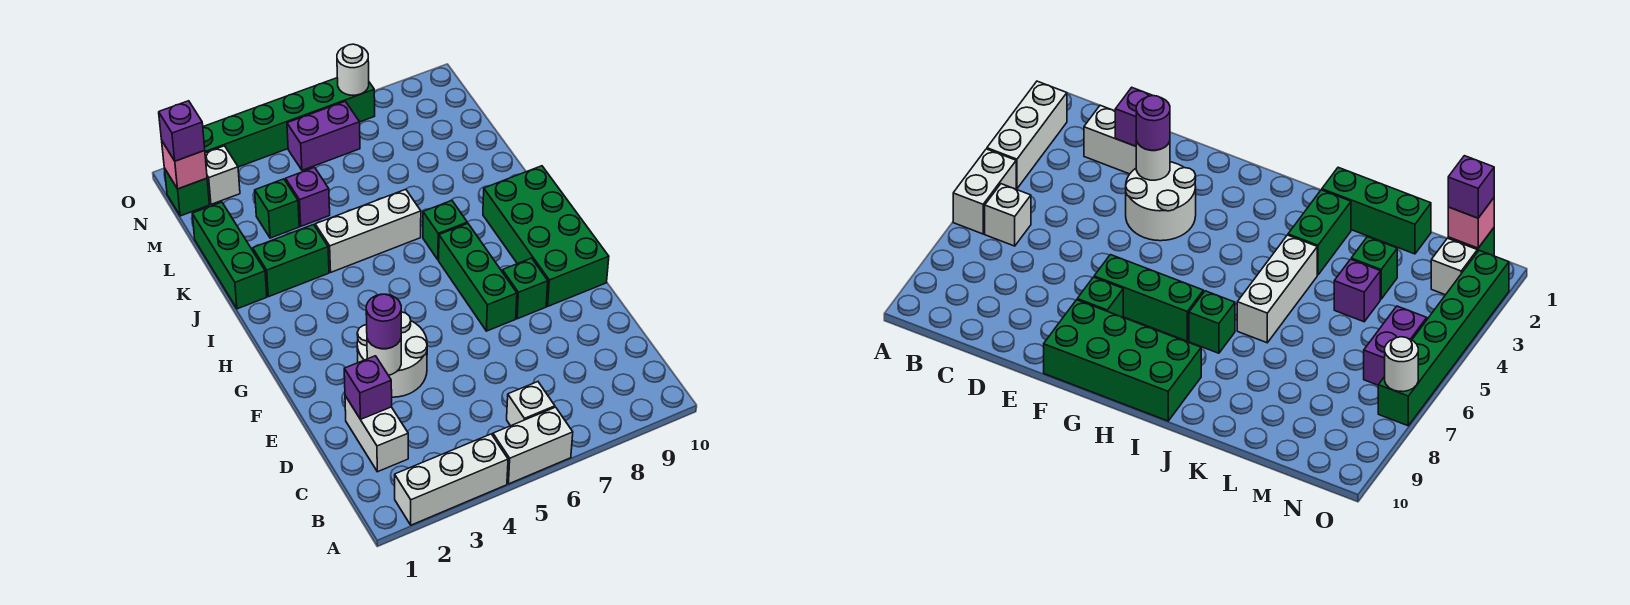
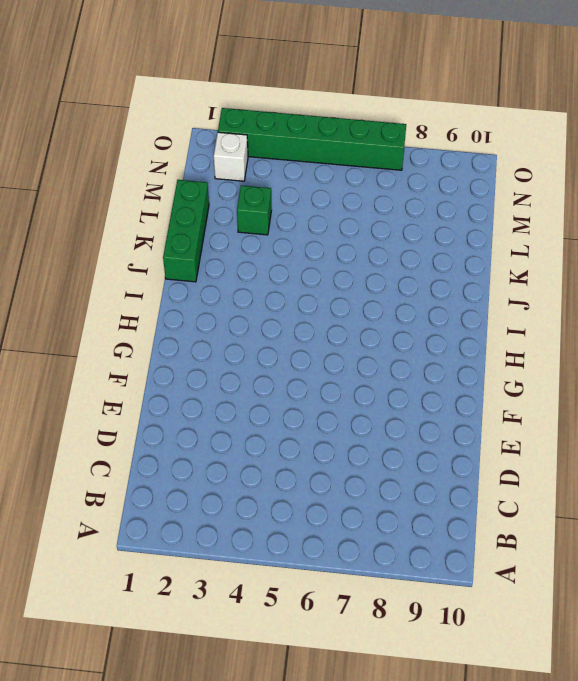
none -> white 1x3 brick [395,434,508,525]
none -> white 1x2 brick [493,407,573,484]
none -> white 1x1 brick [507,382,555,426]

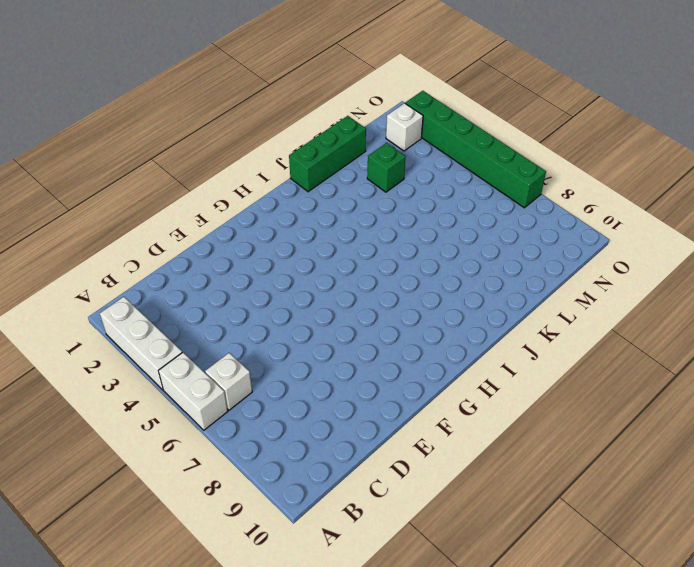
none -> white 1x2 brick [345,396,408,472]
none -> white 2x2 round brick [357,312,427,397]
none -> green 1x3 brick [439,223,517,331]

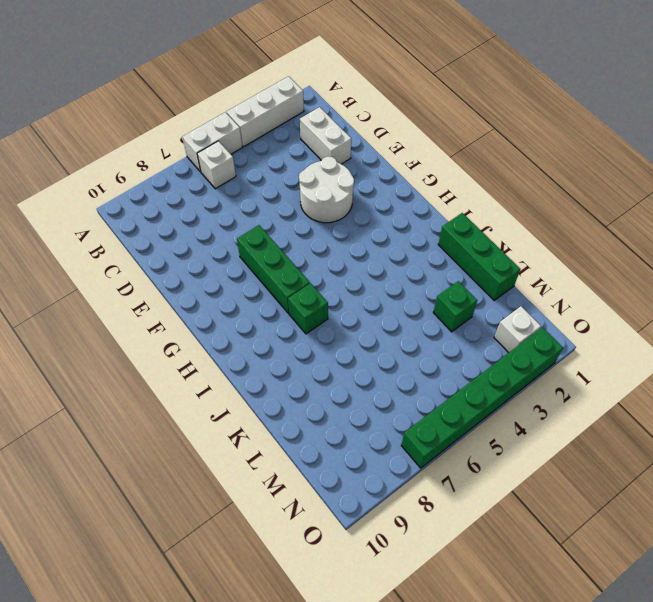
none -> green 1x1 brick [502,258,548,319]
none -> green 2x4 brick [483,166,609,306]
none -> green 1x2 brick [253,225,329,297]

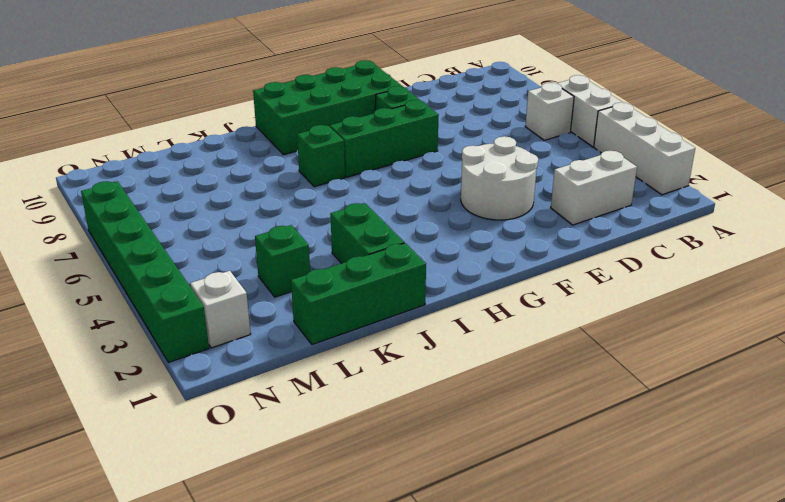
none -> white 1x3 brick [315,189,421,272]
none -> purple 1x1 brick [286,168,330,226]
none -> green 1x1 brick [164,168,209,216]

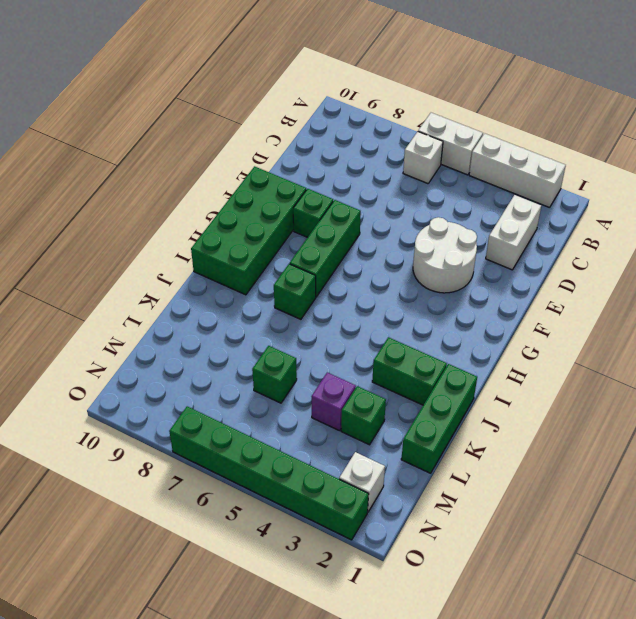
green 1x1 brick [252,346,297,403] -> green 1x1 brick moved to [164,168,209,216]
none -> white 1x3 brick [315,189,421,272]
none -> purple 1x2 brick [287,101,360,170]
none -> purple 1x1 brick [344,356,392,420]

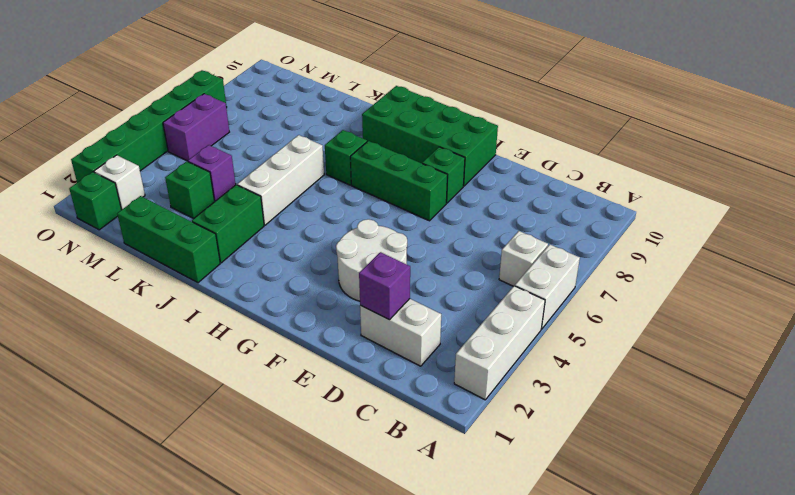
none -> white 1x1 round brick [367,339,401,375]
none -> pink 1x1 brick [162,142,207,189]
none -> white 1x1 round brick [337,44,369,95]

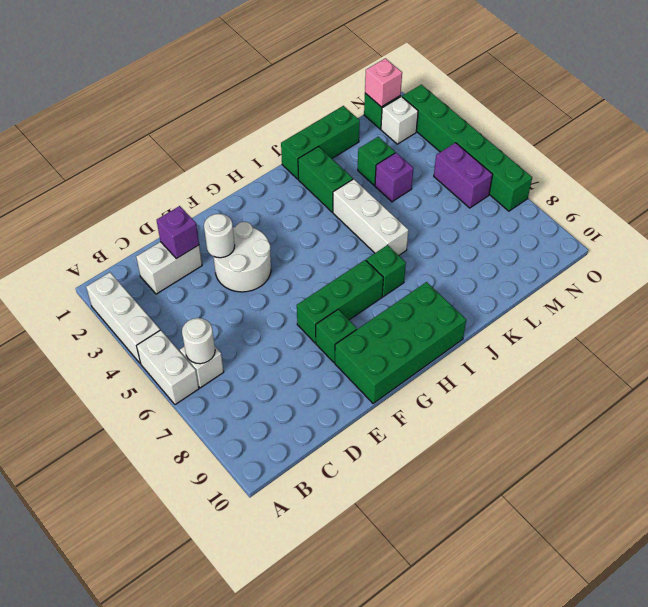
white 1x1 round brick [182,318,215,364] -> white 1x1 round brick moved to [337,44,369,95]
none -> purple 1x1 round brick [366,294,401,349]
none -> purple 1x1 brick [159,101,205,161]

